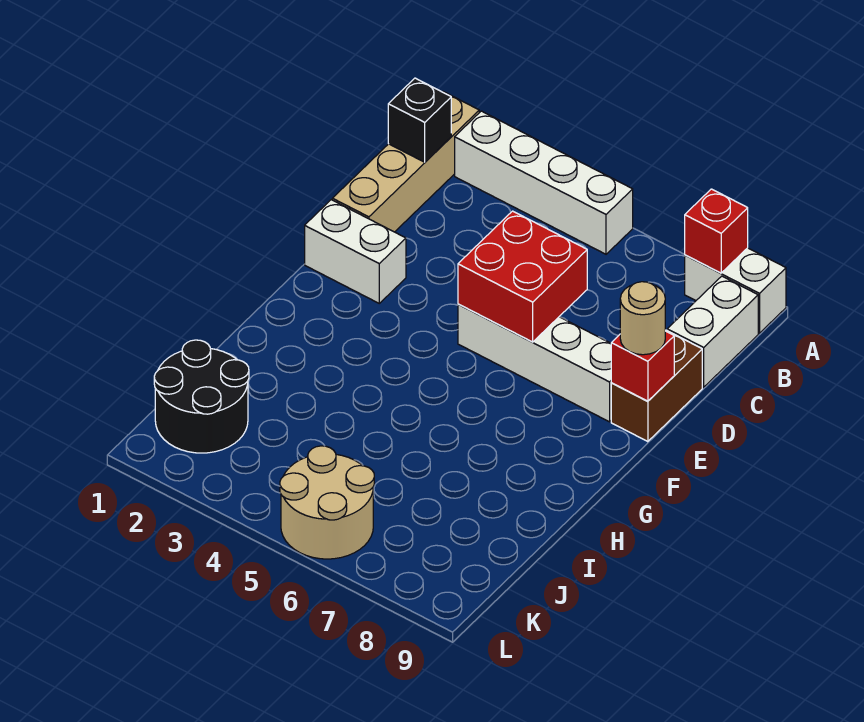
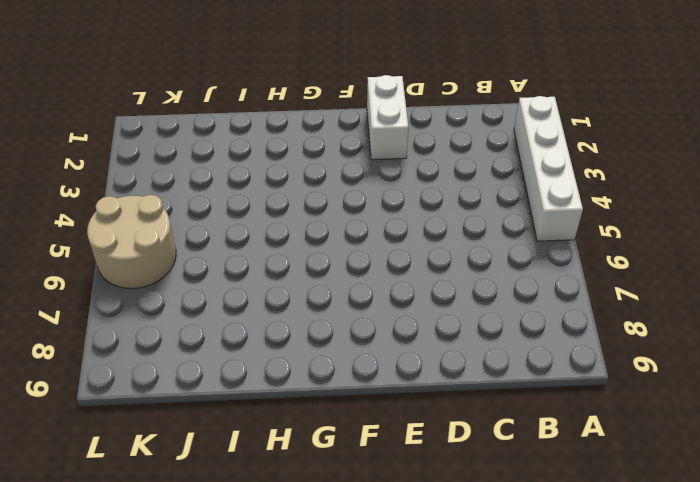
none -> tan 1x4 brick [332,92,479,232]
none -> white 1x2 brick [685,248,786,333]
none -> white 1x2 brick [667,276,758,387]

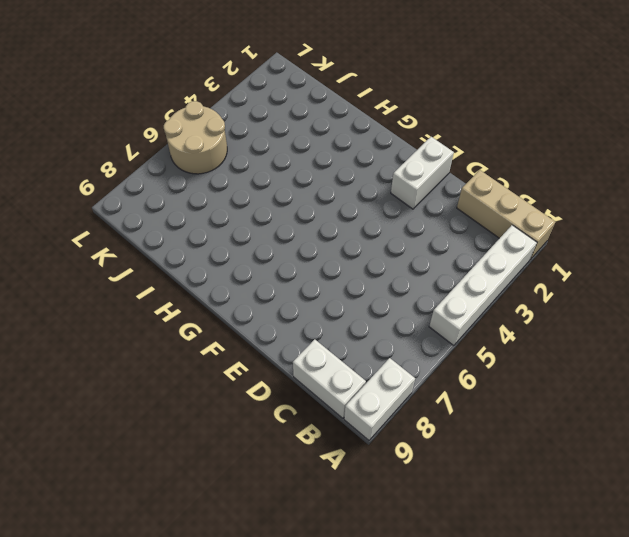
tan 1x3 brick [457,170,555,260] -> tan 1x4 brick [332,92,479,232]
none -> brown 1x2 brick [611,330,702,442]
none -> white 1x4 brick [458,304,611,422]
none -> black 2x2 round brick [154,340,249,453]

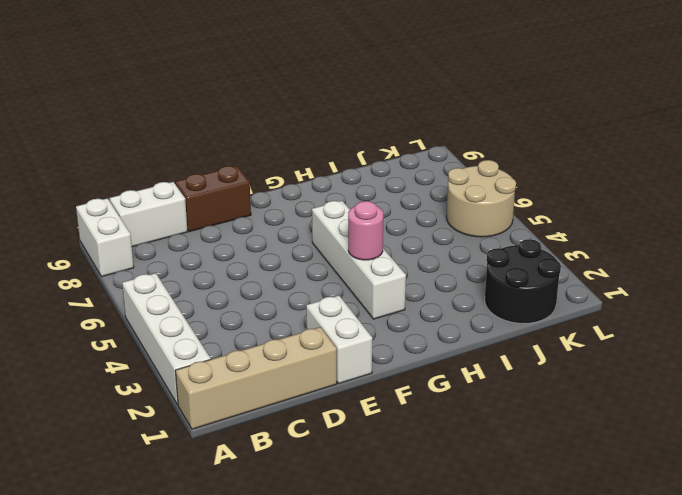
white 1x4 brick [312,201,406,319] -> white 1x4 brick moved to [458,304,611,422]
pink 1x1 round brick [348,201,383,260] -> none
none -> red 1x1 brick [685,189,748,273]
none -> black 1x1 brick [388,78,451,162]
none -> red 2x2 brick [458,211,587,342]

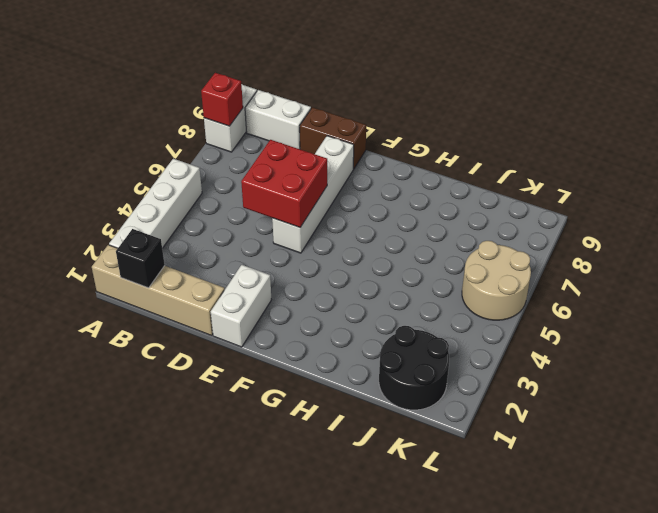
none -> red 1x1 brick [611,331,674,401]
none -> tan 1x1 round brick [620,282,665,355]

